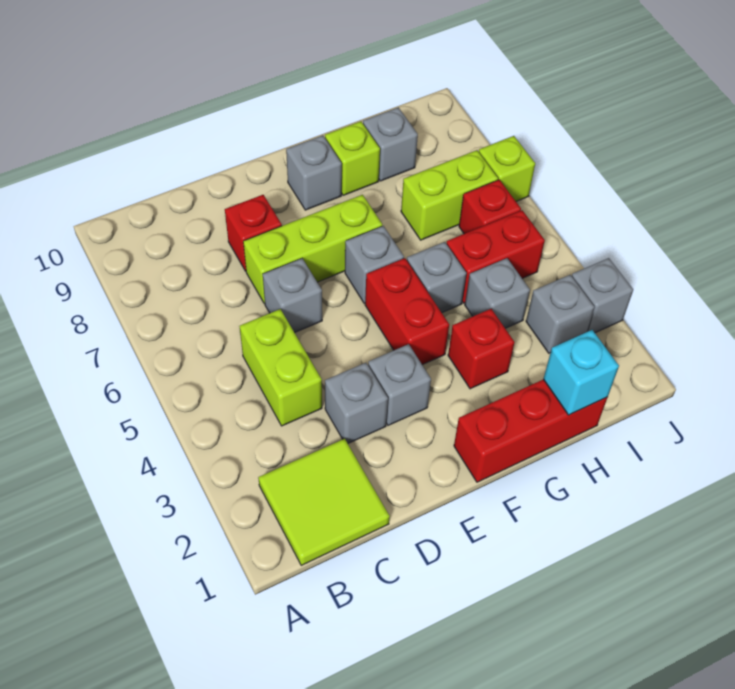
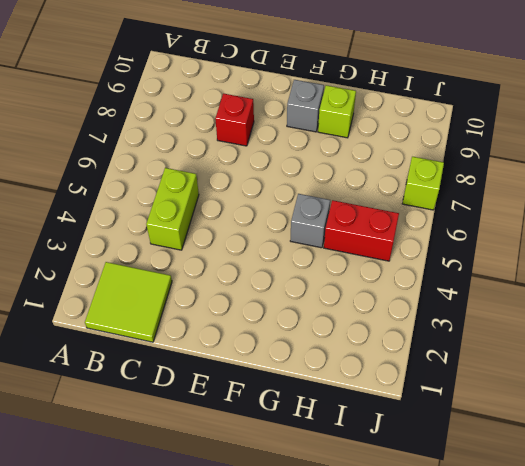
none -> grey 1x1 brick [325,363,388,443]
none -> grey 1x1 brick [263,258,322,332]
none -> lime 1x3 brick [243,195,382,304]

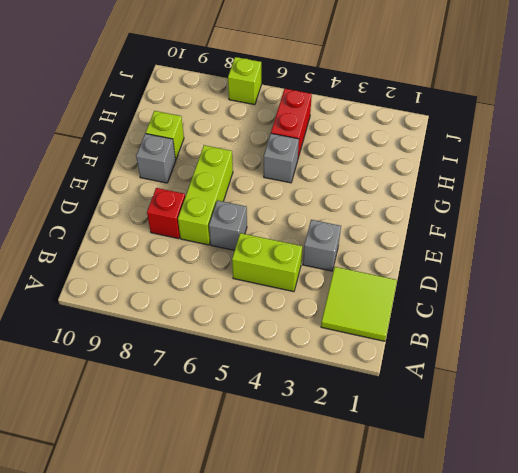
none -> grey 1x1 brick [368,344,431,425]
none -> red 1x3 brick [454,379,607,482]
none -> red 1x2 brick [365,258,449,365]

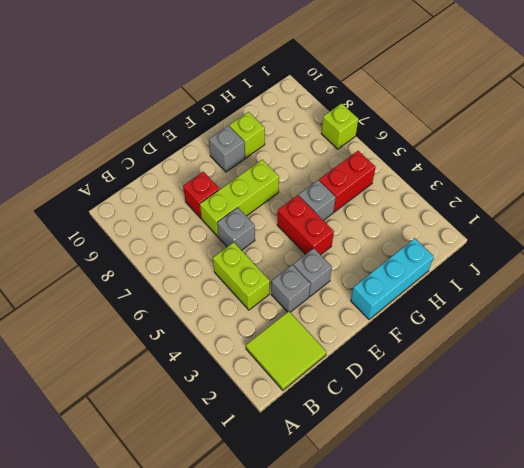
cyan 1x3 brick [351,238,434,319] -> red 1x3 brick [454,379,607,482]
none -> grey 1x1 brick [345,226,404,303]
none -> red 1x1 brick [448,309,515,389]
none -> grey 1x1 brick [465,258,530,328]

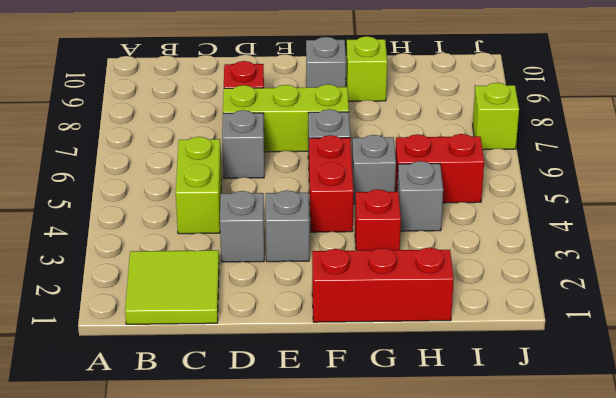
none -> lime 1x2 brick [401,150,498,240]
none -> grey 1x1 brick [363,107,418,181]
none -> grey 1x1 brick [526,275,595,353]

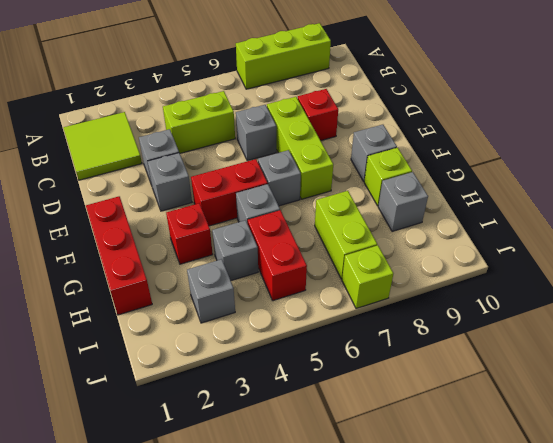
lime 1x3 brick [236,23,331,89] -> none
none -> red 1x1 brick [459,180,521,234]
none -> grey 1x1 brick [572,258,633,333]
none -> cyan 1x1 brick [543,330,619,415]

